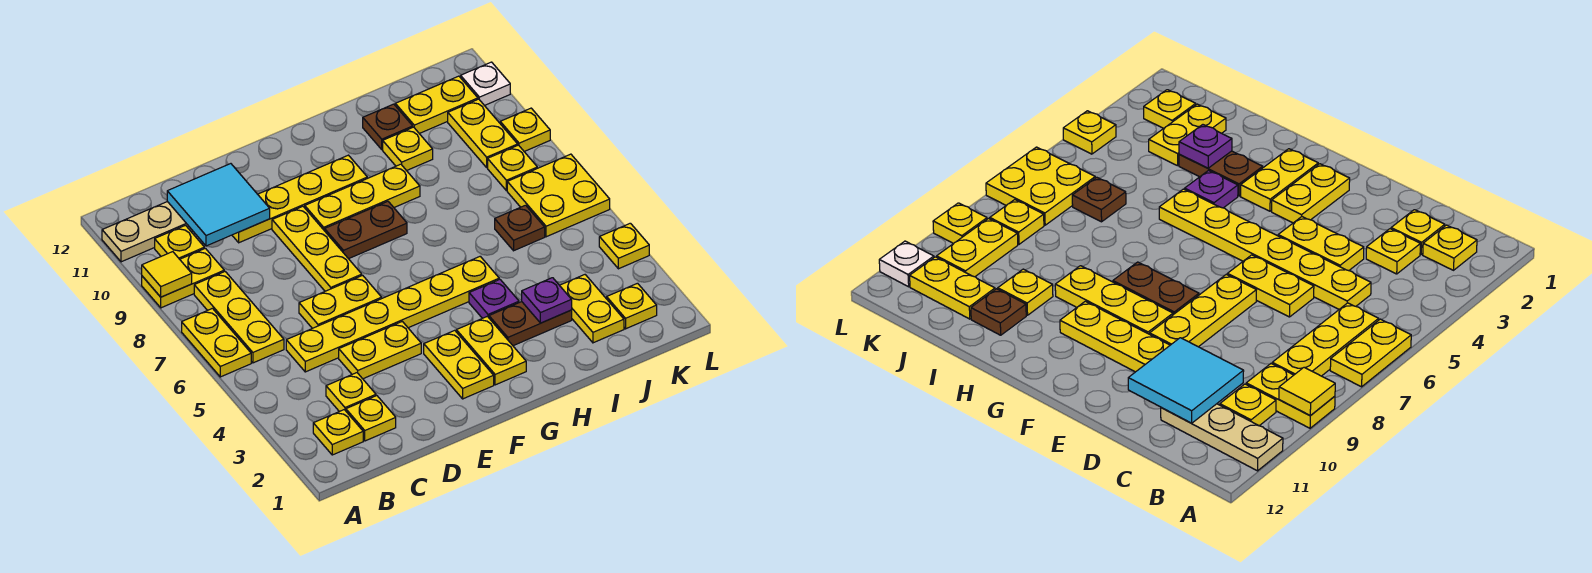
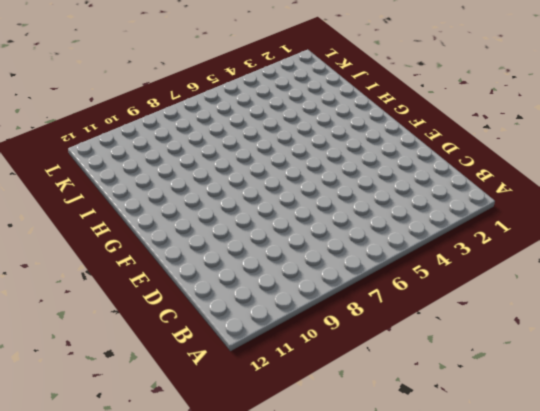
none -> yellow 1x2 plate [182,308,251,377]
none -> yellow 1x2 plate [142,248,224,308]
none -> tan 1x3 plate [102,202,193,262]
none -> yellow 1x1 plate [313,410,363,455]

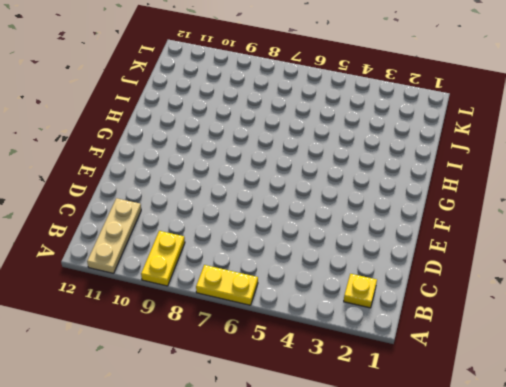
none -> yellow 1x3 plate [194,271,284,363]
none -> yellow 1x1 plate [155,225,204,259]
none -> yellow 1x1 plate [346,396,396,441]
none -> yellow 1x1 plate [326,373,376,412]

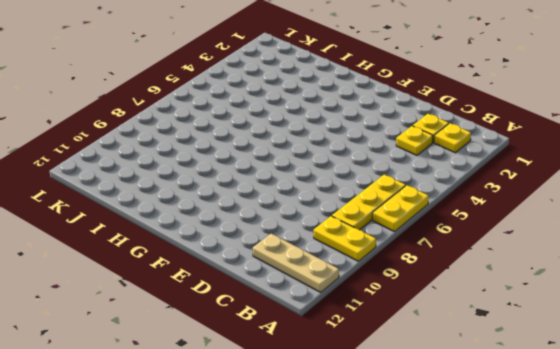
none -> yellow 1x1 plate [155,225,204,259]
none -> yellow 1x6 plate [286,256,499,372]
none -> yellow 1x2 plate [339,321,421,379]
none -> yellow 1x2 plate [299,275,382,328]

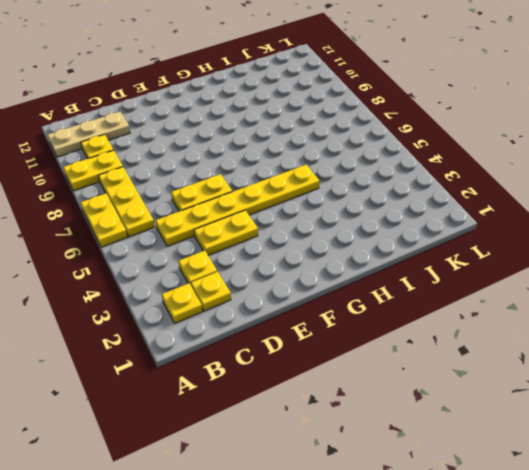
none -> yellow 1x4 plate [232,155,367,243]
none -> yellow 1x3 plate [272,206,362,291]
none -> yellow 1x2 plate [424,330,494,399]
none -> brown 1x2 plate [325,201,407,259]

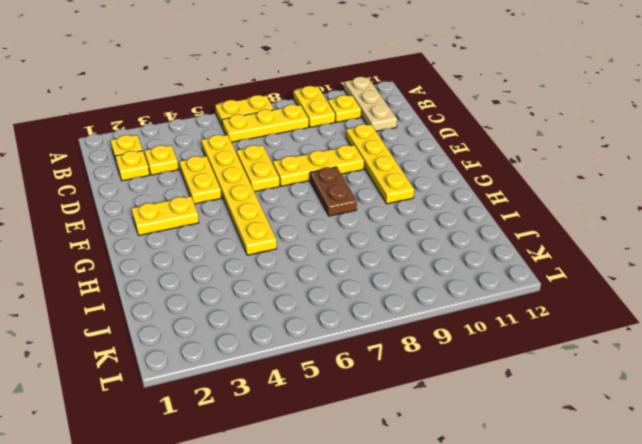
none -> yellow 1x3 plate [305,164,420,231]
none -> yellow 1x2 plate [456,316,526,385]
none -> brown 1x2 plate [489,302,572,346]
none -> purple 1x1 plate [469,279,519,318]

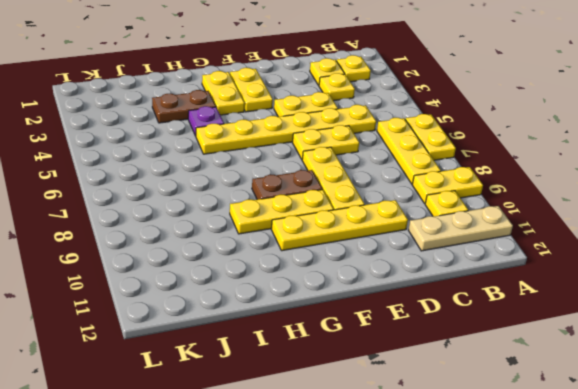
none -> yellow 1x1 plate [383,127,433,171]
none -> brown 1x1 plate [363,104,413,149]
none -> yellow 1x2 plate [560,275,624,343]
none -> brown 1x1 plate [495,205,545,251]

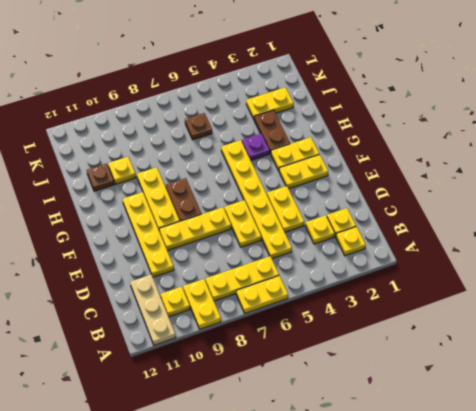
none -> yellow 1x2 plate [395,76,478,134]
none -> yellow 1x1 plate [607,283,657,329]
none -> yellow 2x2 plate [507,154,610,237]
none -> yellow 1x1 plate [488,145,537,191]

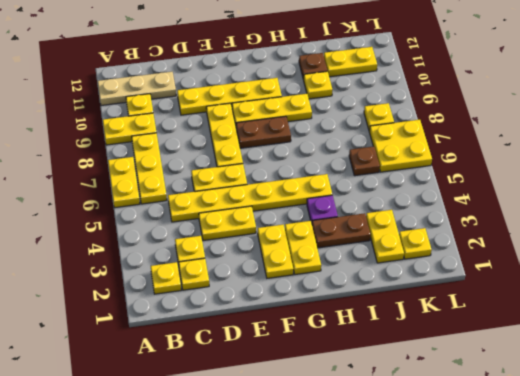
none -> yellow 1x2 plate [448,99,518,167]
none -> yellow 1x1 plate [599,223,649,269]
none -> yellow 1x1 plate [500,108,550,151]
none -> white 1x1 plate [461,62,510,106]

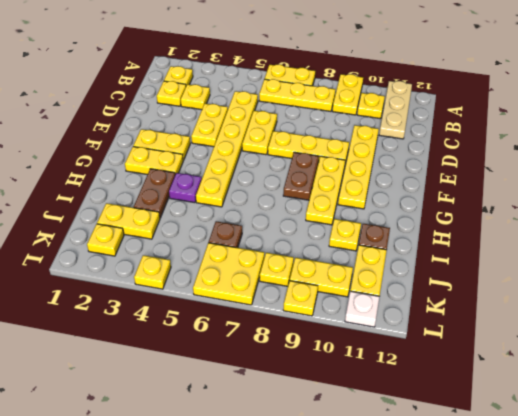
none -> yellow 1x1 tile [142,252,192,297]
none -> cyan 2x2 tile [167,164,270,246]
none -> purple 1x1 plate [522,278,572,323]

